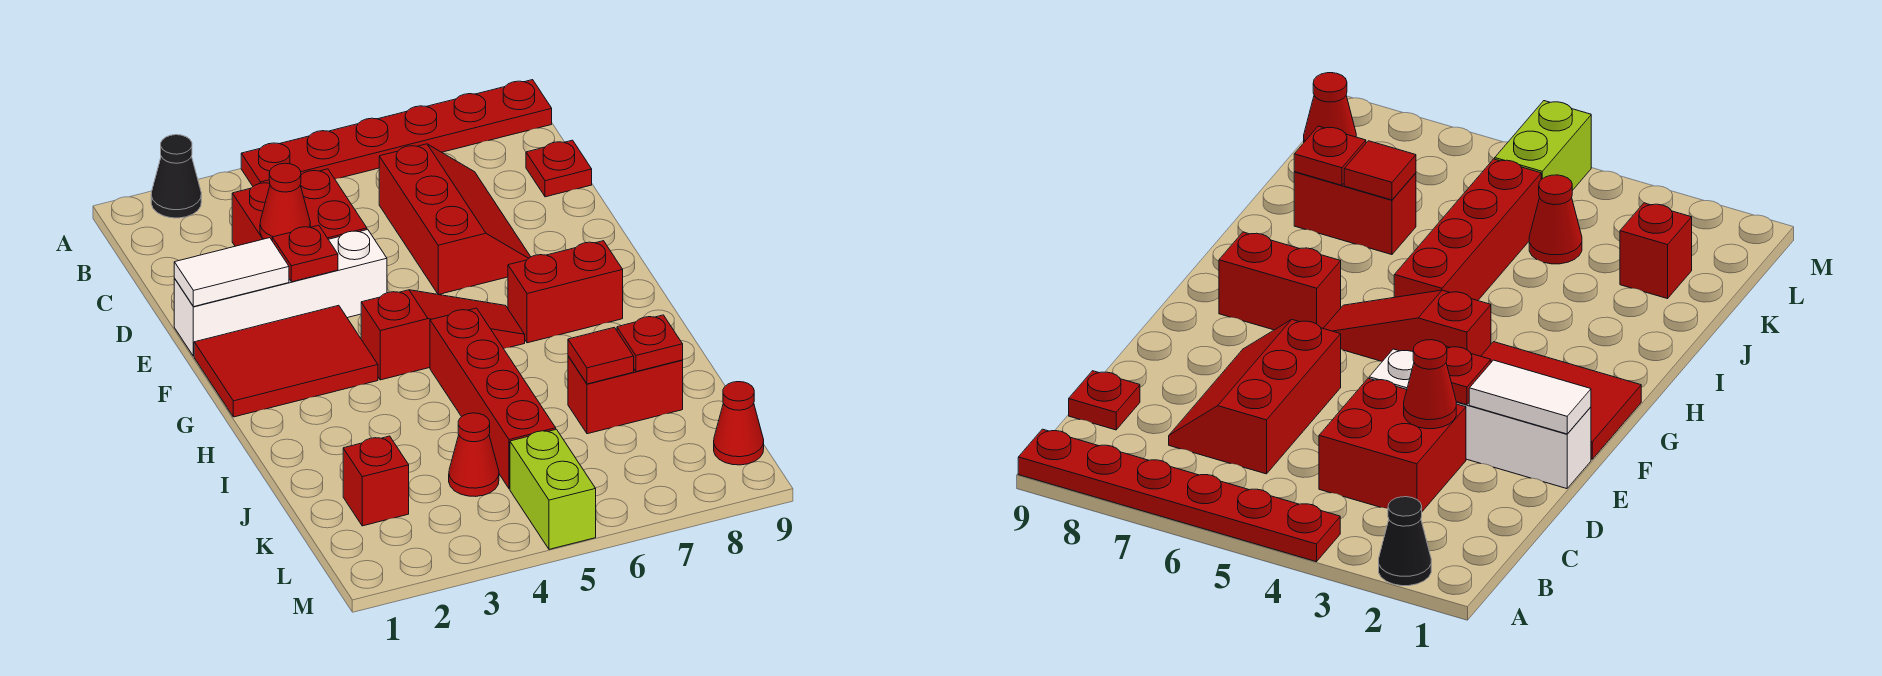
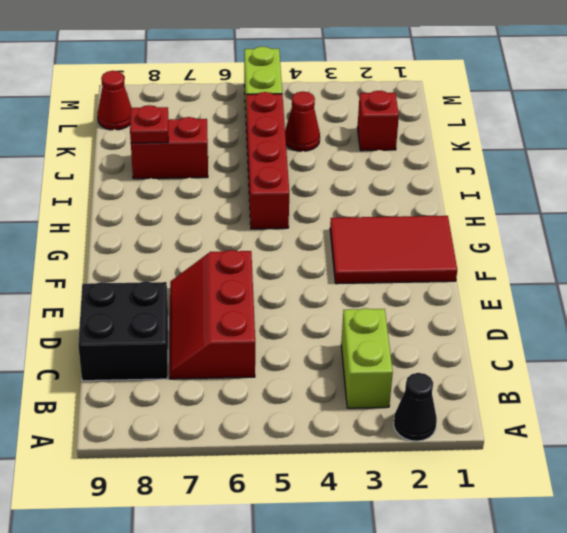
lime 1x2 brick [341,308,393,408] -> red 2x2 brick [232,169,367,246]
black 2x2 brick [78,281,168,381] -> red 1x1 plate [526,140,592,197]
none -> red 1x6 plate [241,80,552,186]
none -> white 1x4 brick [174,230,387,356]
none -> red 1x3 slope [361,290,525,380]

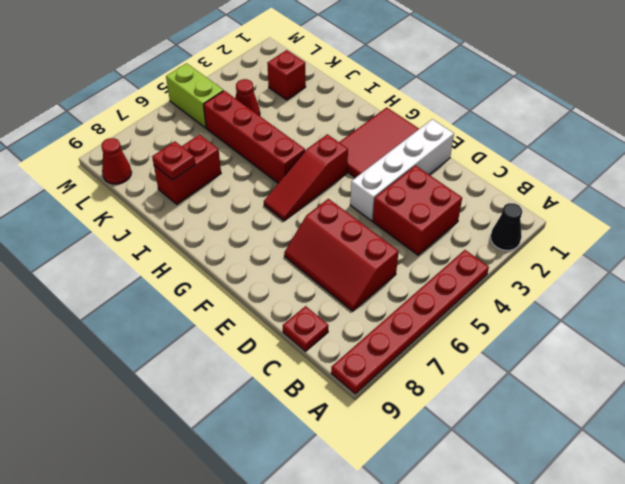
none -> red 1x2 brick [508,241,623,343]
none -> red 1x1 cone [260,163,310,240]
none -> white 1x2 tile [174,238,289,307]

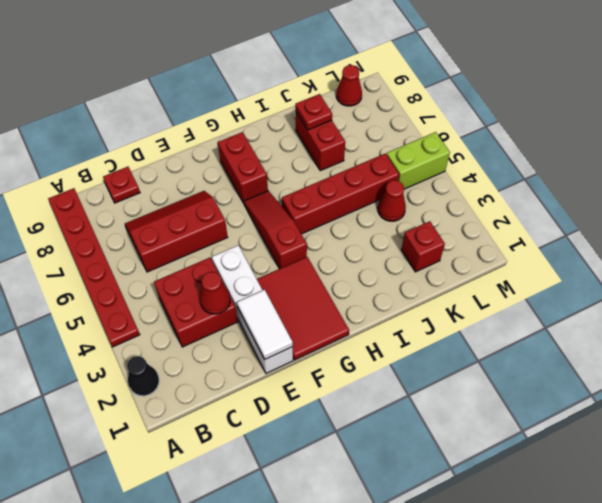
none -> red 1x1 plate [272,225,338,282]
none -> red 1x1 tile [568,327,634,384]

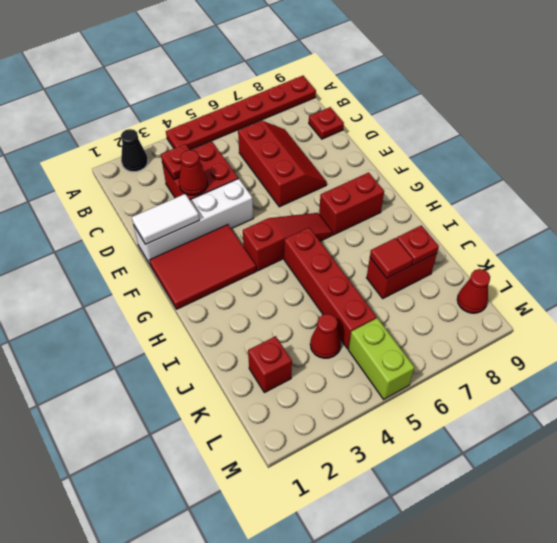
red 1x1 plate [161,144,190,180] -> red 1x1 plate moved to [272,225,338,282]

